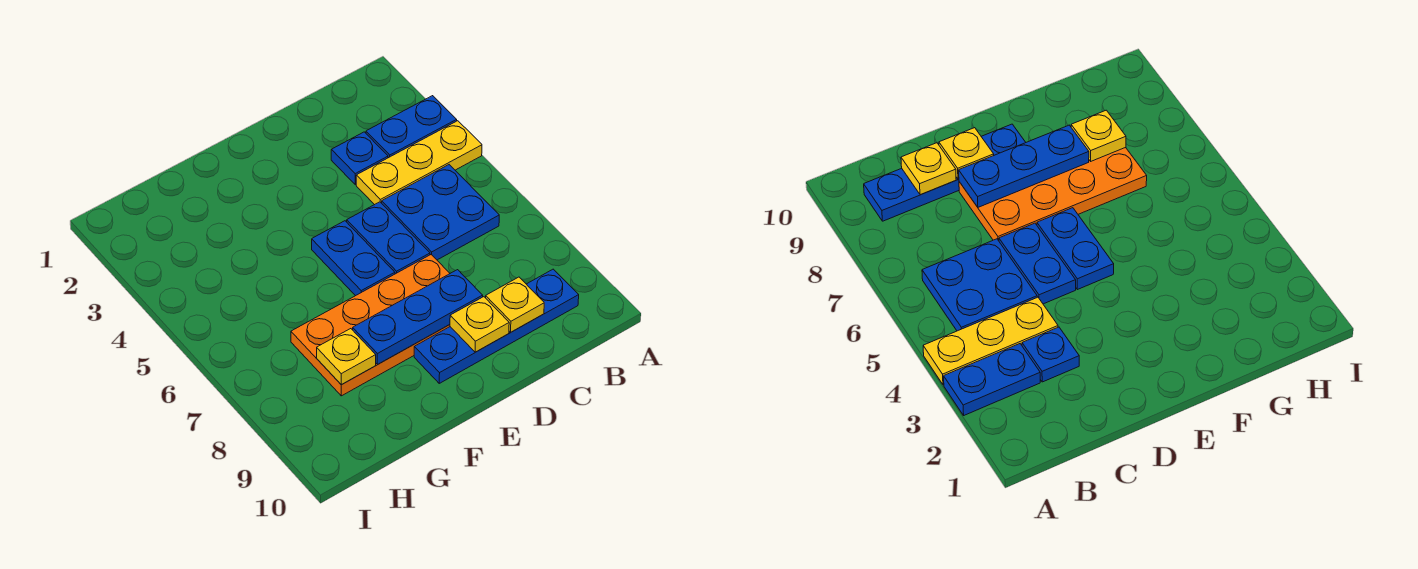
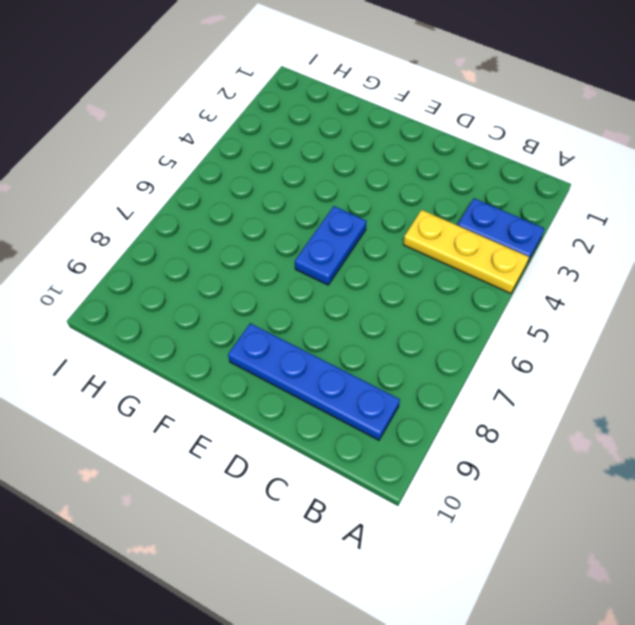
none -> blue 2x2 plate [382,165,499,260]
none -> blue 1x1 plate [331,132,388,185]
none -> blue 1x2 plate [347,202,430,274]

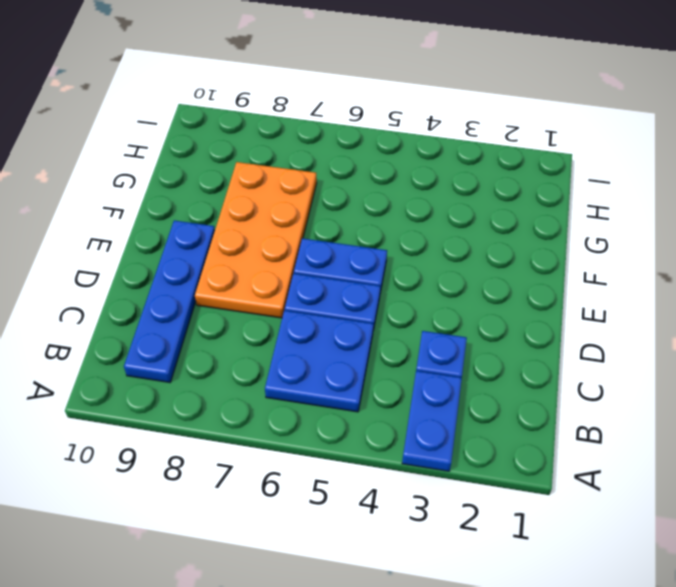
none -> yellow 1x3 plate [356,121,482,205]
none -> yellow 1x1 plate [486,277,544,332]
none -> blue 1x3 plate [353,270,483,364]

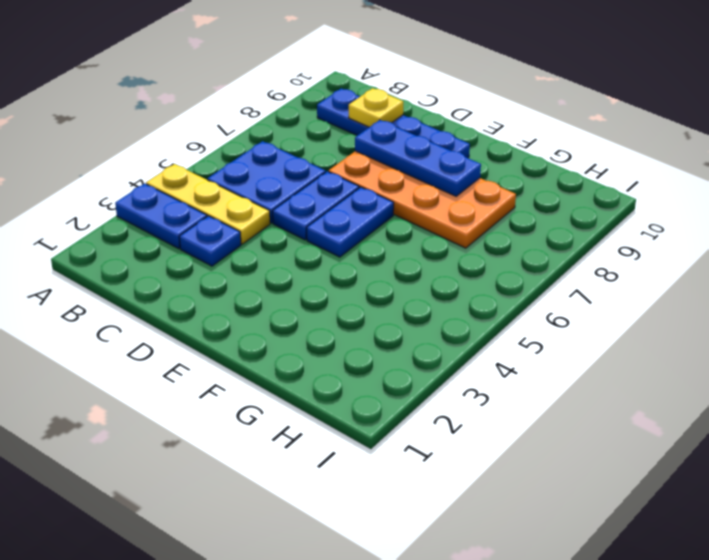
none -> yellow 1x1 plate [450,297,509,352]
none -> yellow 1x1 plate [317,329,376,385]

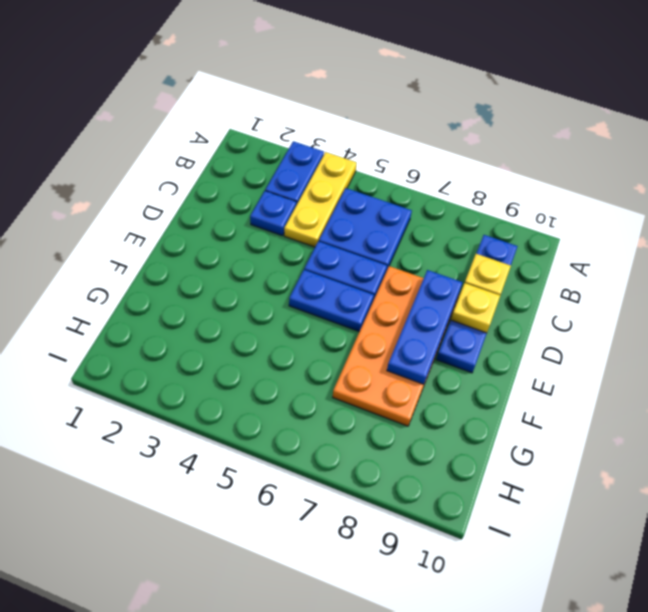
none -> yellow 1x1 plate [317,329,376,385]

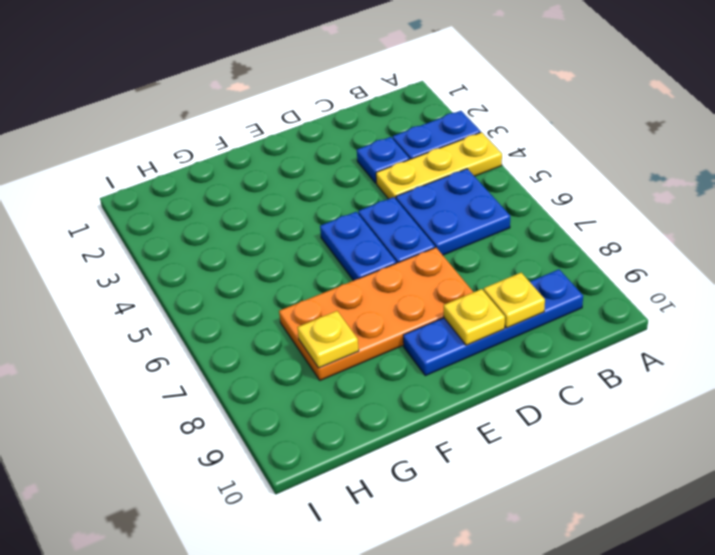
none -> blue 1x3 plate [353,270,483,364]

